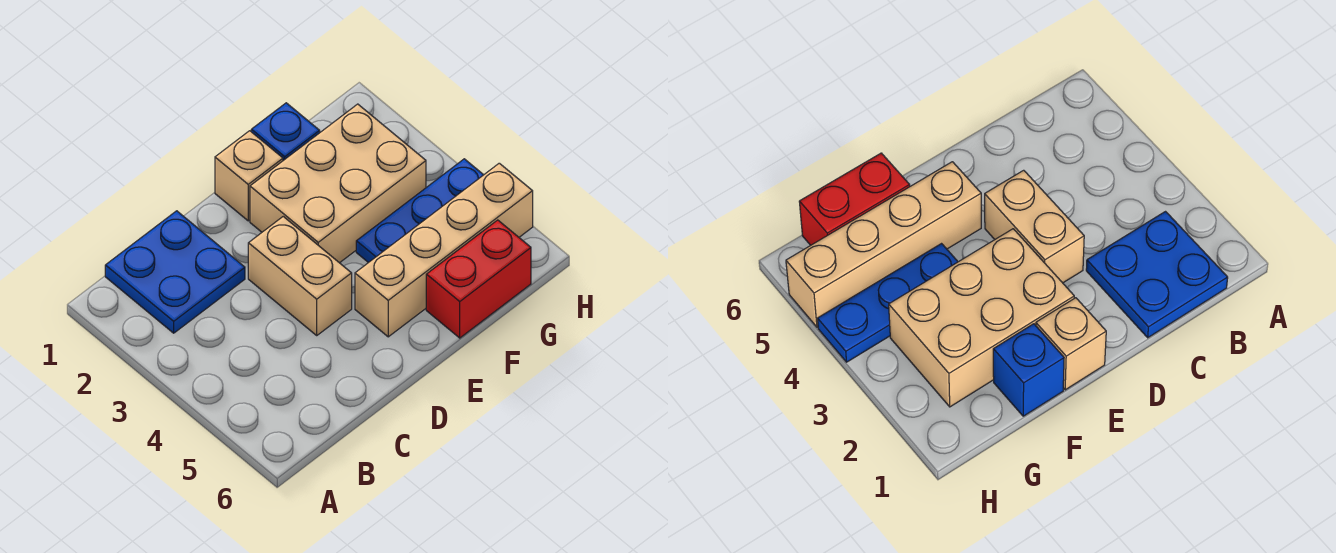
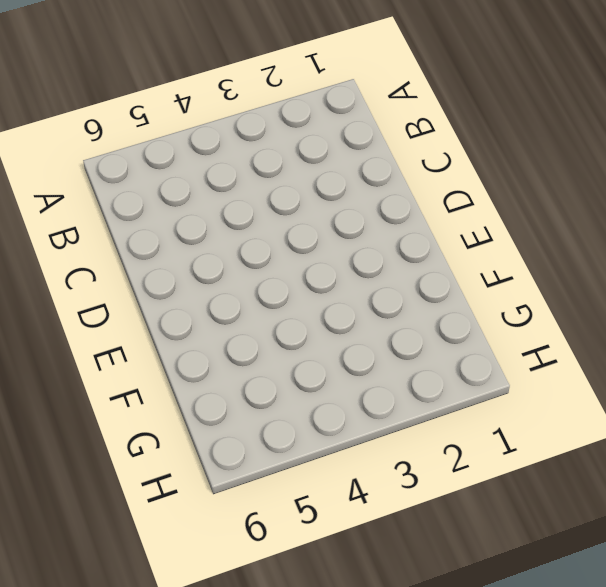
none -> blue 2x2 plate [105,211,245,333]
none -> tan 1x2 brick [248,217,352,335]

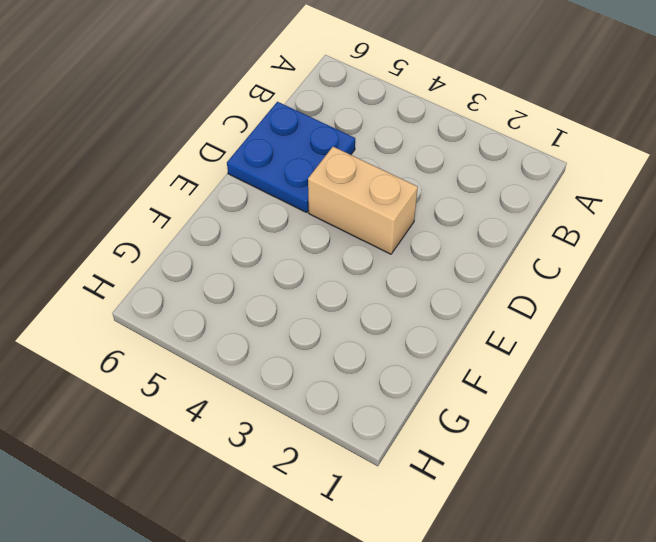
blue 2x2 plate [227,102,355,212] -> blue 2x2 plate moved to [105,211,245,333]
none -> tan 1x1 brick [215,131,283,221]
none -> tan 2x3 brick [250,104,426,263]

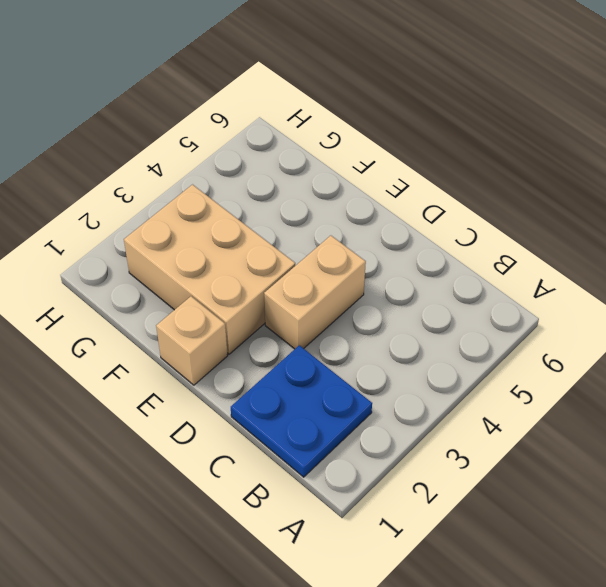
none -> tan 1x4 brick [355,163,533,337]
none -> blue 1x1 brick [251,103,320,160]

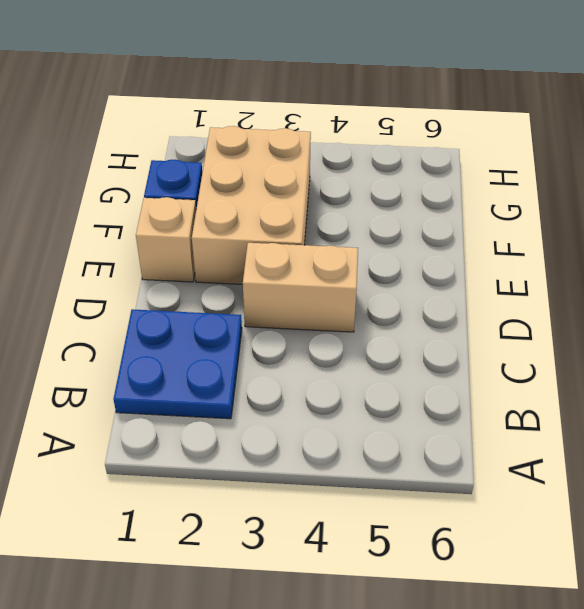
none -> tan 1x4 brick [355,163,533,337]
none -> blue 1x3 plate [356,159,483,263]

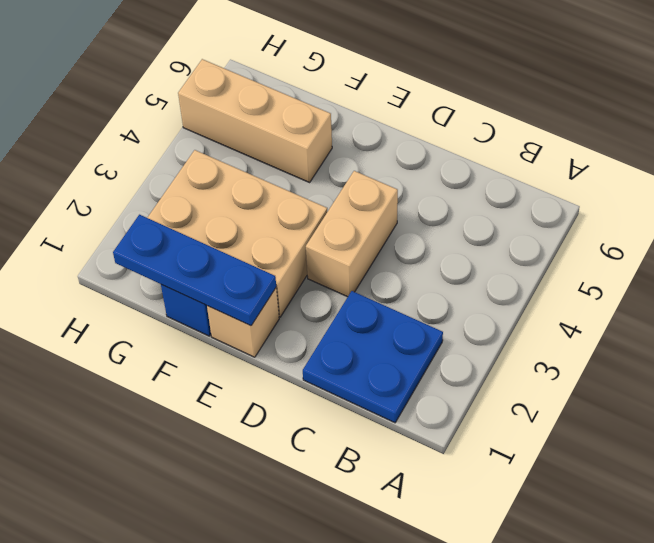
blue 1x3 plate [113,215,276,326] -> blue 1x3 plate moved to [356,159,483,263]
tan 1x3 brick [178,59,332,182] -> tan 1x4 brick [355,163,533,337]
none -> red 1x2 brick [426,220,531,338]

